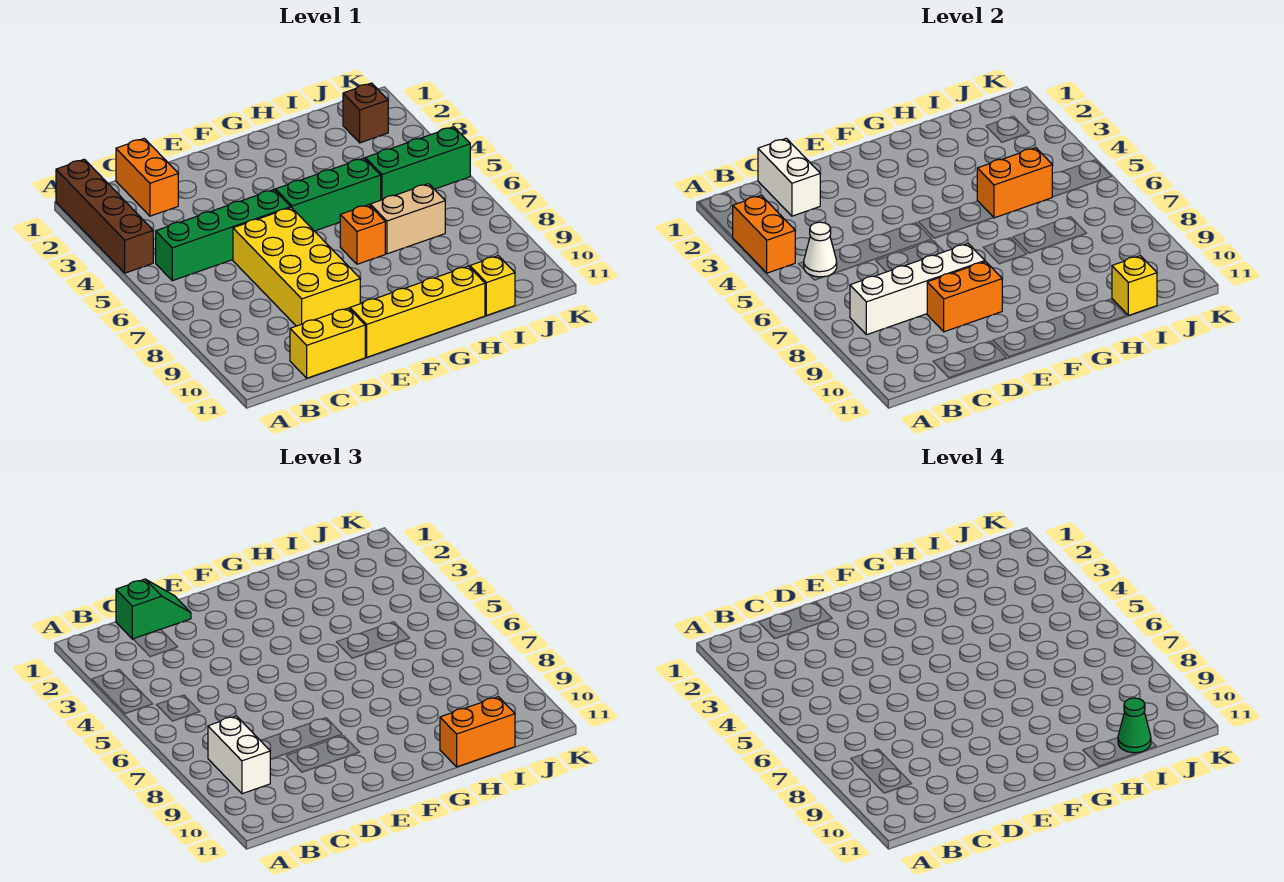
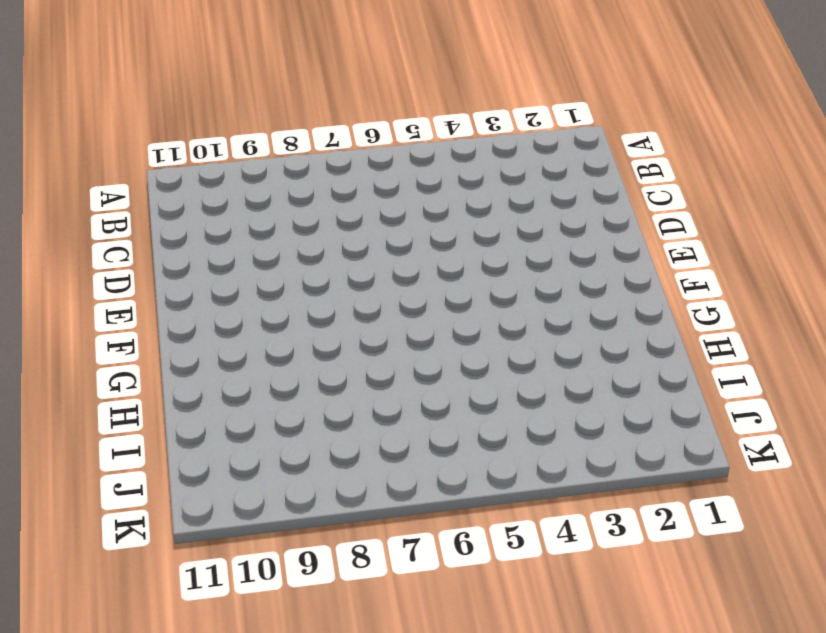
none -> brown 1x4 brick [56,159,153,273]
none -> green 1x4 brick [156,190,291,281]
none -> orange 1x2 brick [116,138,178,216]

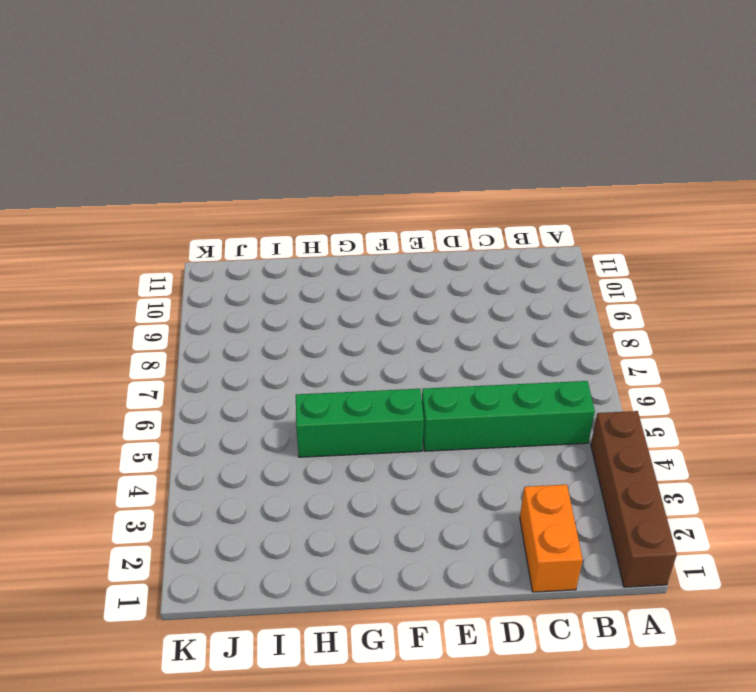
none -> yellow 1x2 brick [290,308,365,378]
none -> yellow 2x4 brick [233,208,360,326]
none -> yellow 1x4 brick [350,266,485,357]

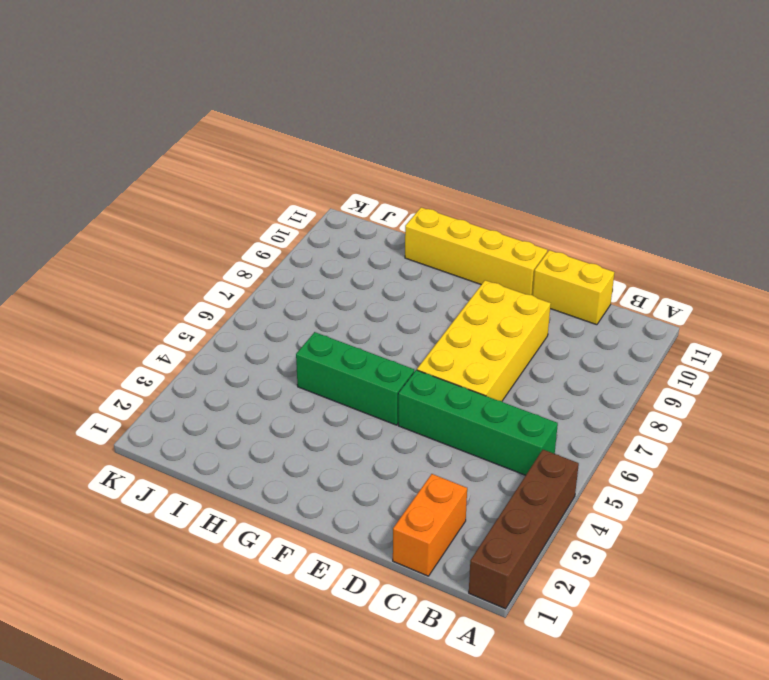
none -> orange 1x1 brick [340,205,385,264]
none -> tan 1x2 brick [370,184,445,254]
none -> green 1x3 brick [365,127,470,200]

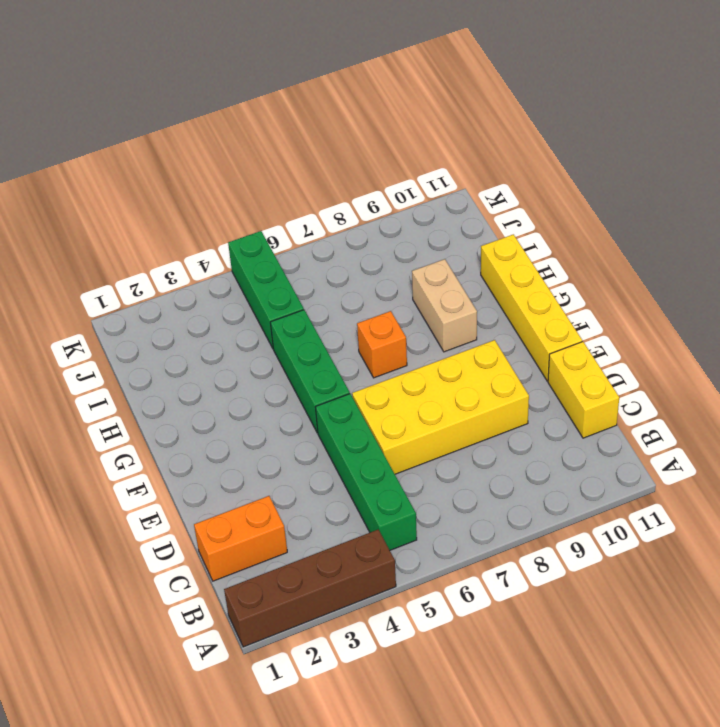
tan 1x2 brick [412,259,477,352] -> tan 1x2 brick moved to [370,184,445,254]
none -> yellow 1x1 brick [470,256,515,315]
none -> brown 1x1 brick [343,83,388,143]
none -> orange 1x2 brick [733,195,795,273]

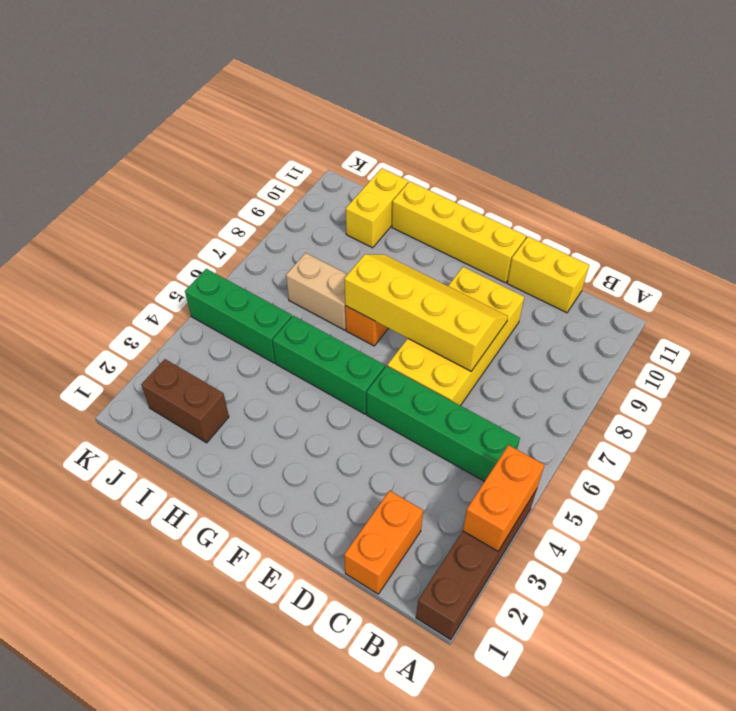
yellow 2x4 slope [344,254,508,371] -> white 1x4 brick [850,244,985,335]
brown 1x2 brick [141,359,229,443] -> brown 1x1 brick [343,83,388,143]
yellow 1x2 brick [346,168,408,248] -> yellow 1x1 brick [470,256,515,315]
none -> white 1x1 cone [804,222,837,277]
none -> white 1x2 brick [758,138,820,216]
none -> orange 1x2 brick [927,262,1002,332]

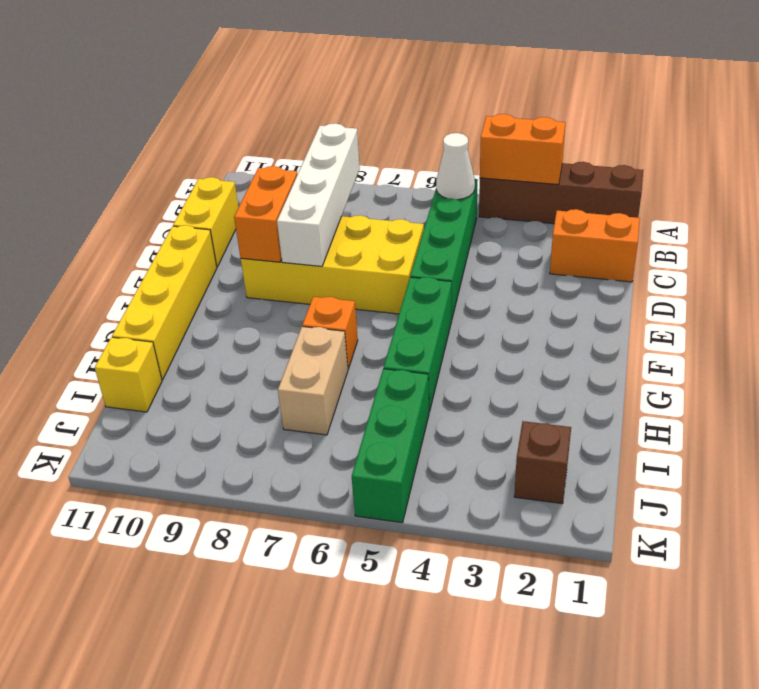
none -> white 1x2 brick [758,138,820,216]
none -> orange 1x2 brick [977,148,1052,218]
none -> yellow 1x1 brick [1112,256,1157,315]

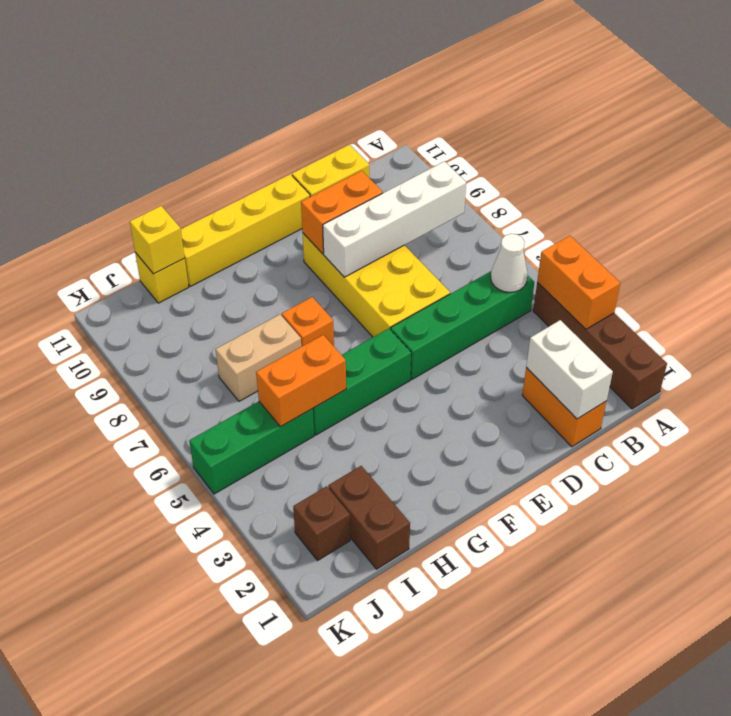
brown 1x2 brick [328,466,410,569] -> none
none -> white 1x2 brick [208,716,270,794]
none -> green 1x2 slope [116,579,191,639]
none -> orange 1x2 brick [440,697,515,767]

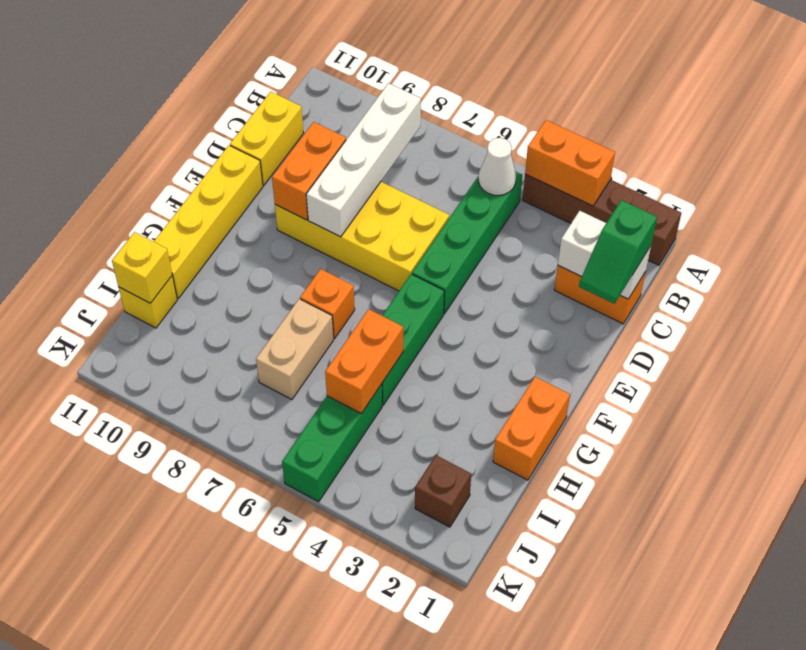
orange 1x2 brick [493,377,570,480] -> orange 1x2 brick moved to [440,697,515,767]
none -> white 1x2 brick [208,716,270,794]
none -> green 1x1 cone [1118,698,1151,753]

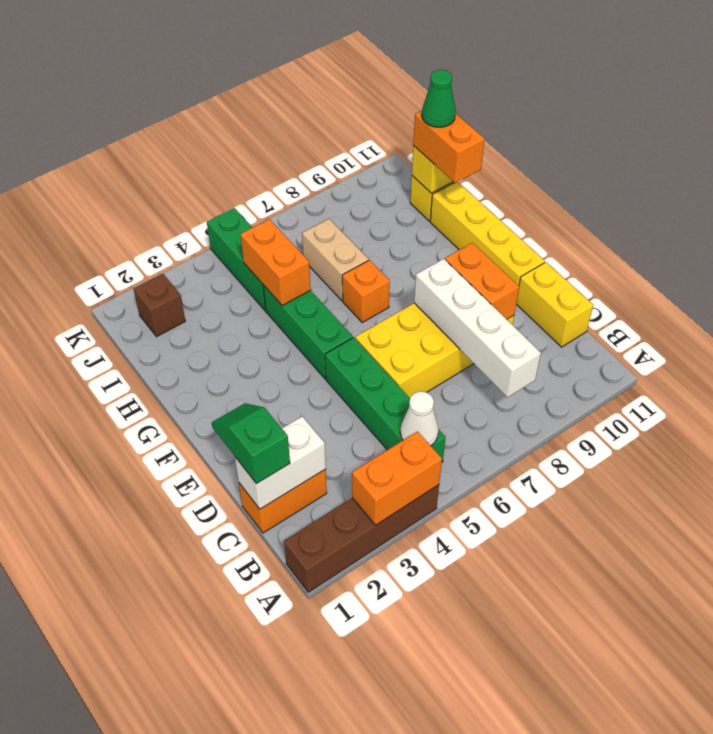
none -> white 1x2 brick [208,716,270,794]

